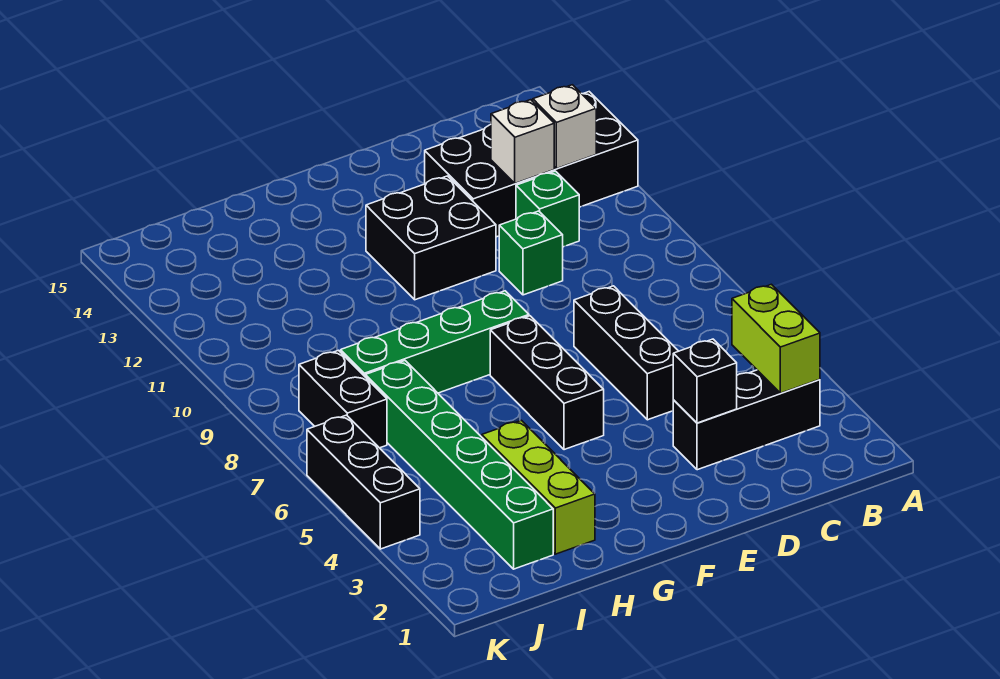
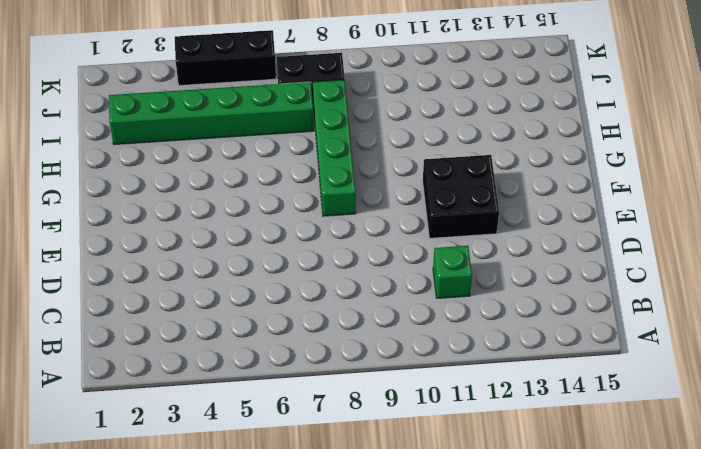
none -> black 2x4 brick [425,92,638,237]
none -> black 1x3 brick [673,370,820,470]
none -> black 1x3 brick [574,286,678,420]

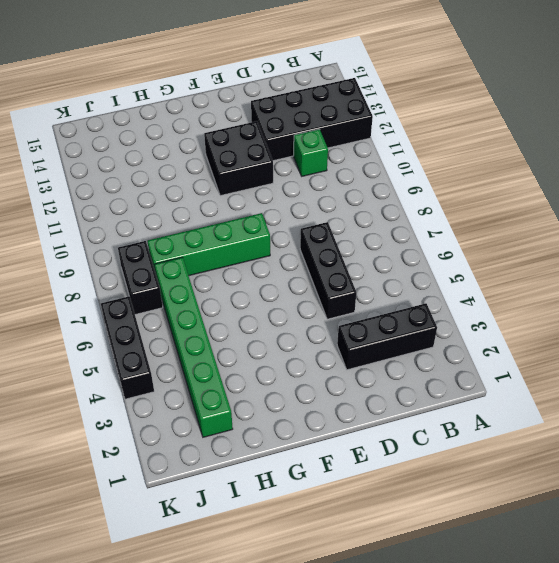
none -> green 1x1 brick [499,211,563,295]
none -> black 1x3 brick [490,316,604,450]
none -> lime 1x3 brick [482,420,595,554]

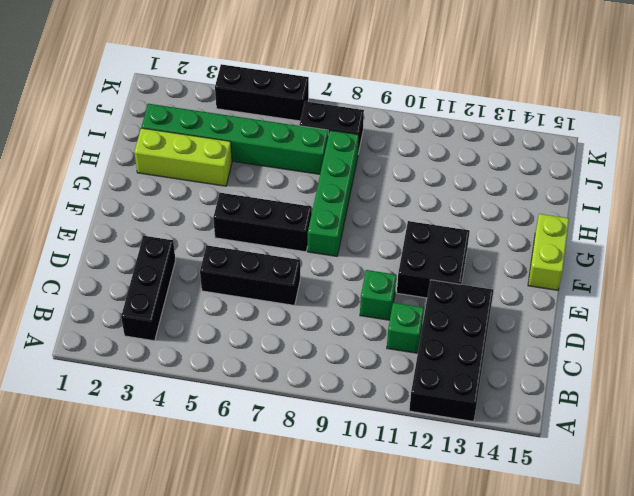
lime 1x2 brick [528,214,569,290] -> lime 1x2 brick turned to [732,284,820,393]
none -> white 1x1 brick [533,85,596,169]
none -> white 1x1 brick [491,100,554,183]
none -> black 1x1 brick [673,339,737,423]

